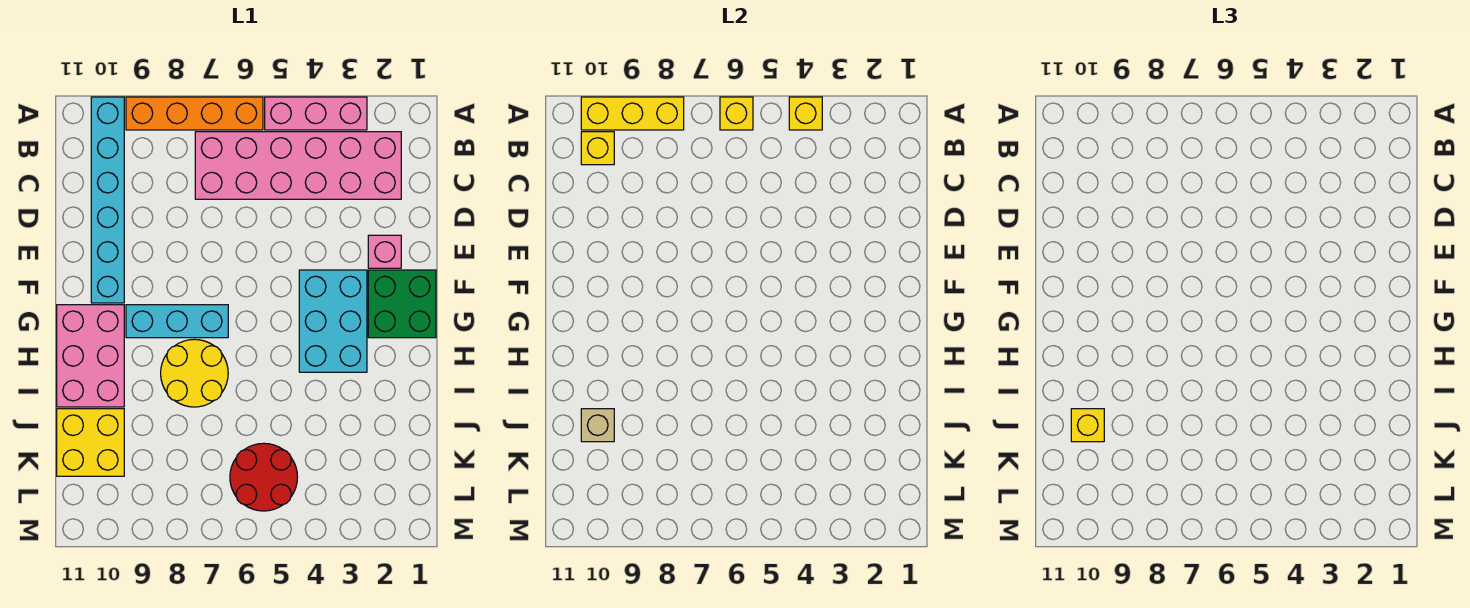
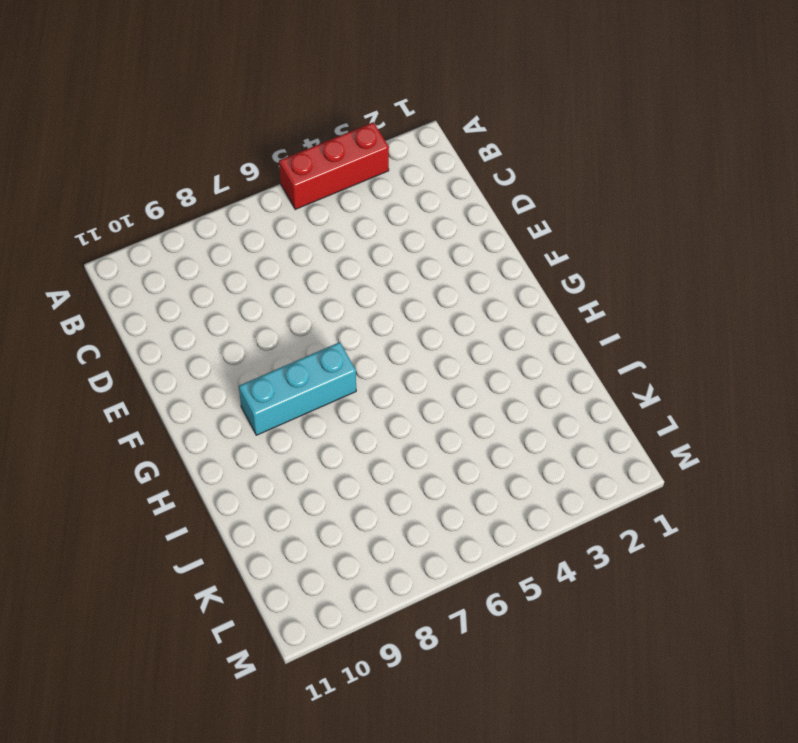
red 1x3 brick [279,122,389,209] -> pink 1x3 brick [265,97,367,130]
none -> orange 1x4 brick [126,97,263,130]
none -> cyan 1x6 brick [91,97,124,303]
none -> pink 2x6 brick [195,132,401,199]

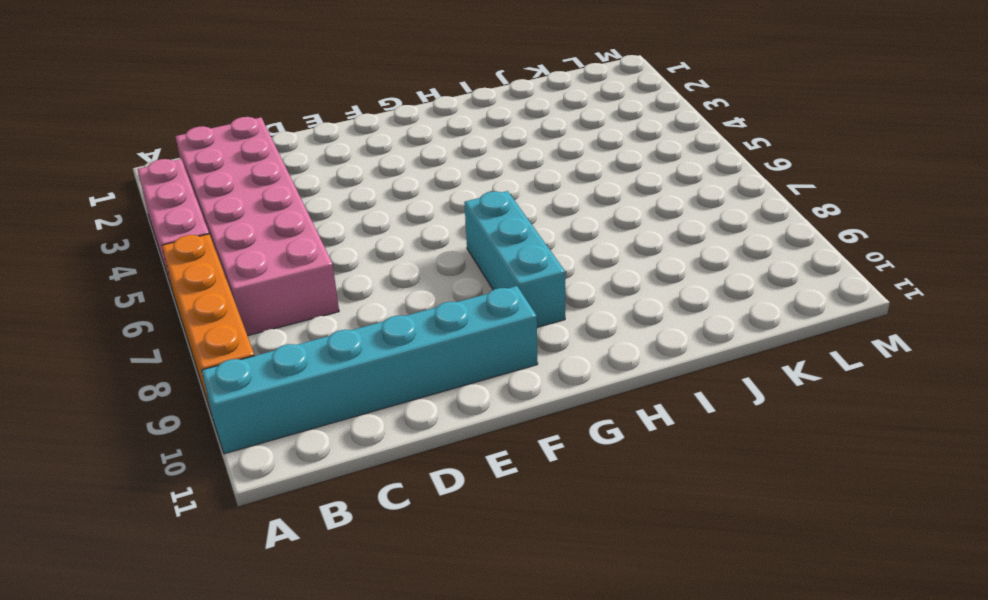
none -> pink 1x1 brick [368,235,401,268]
none -> green 2x2 brick [368,270,436,338]
none -> cyan 2x3 brick [299,270,367,372]

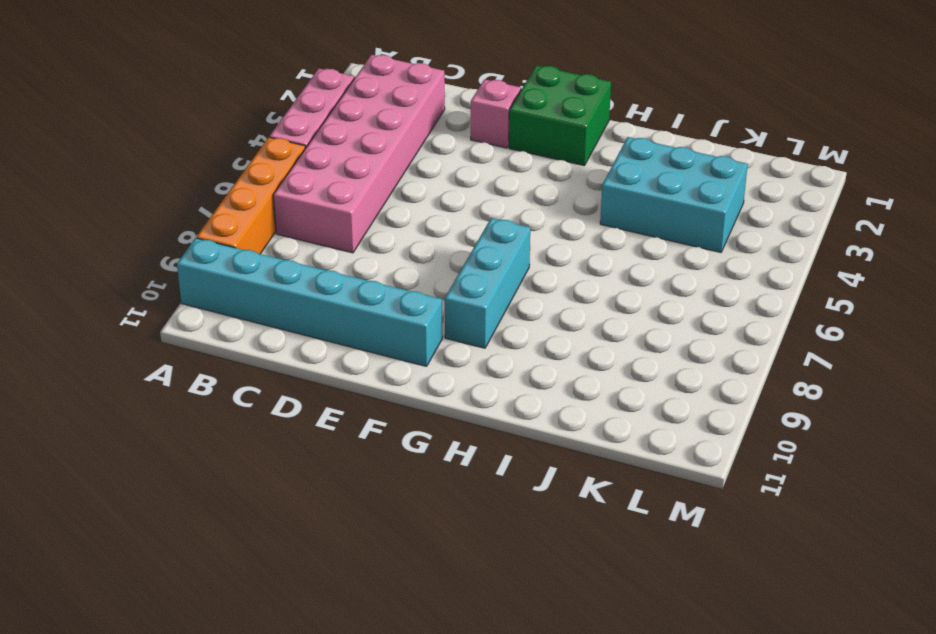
cyan 2x3 brick [600,137,748,252] -> cyan 2x3 brick moved to [299,270,367,372]
none -> pink 2x3 brick [57,305,124,407]
none -> yellow 2x2 round brick [161,339,228,407]
none -> yellow 2x2 brick [57,409,124,476]

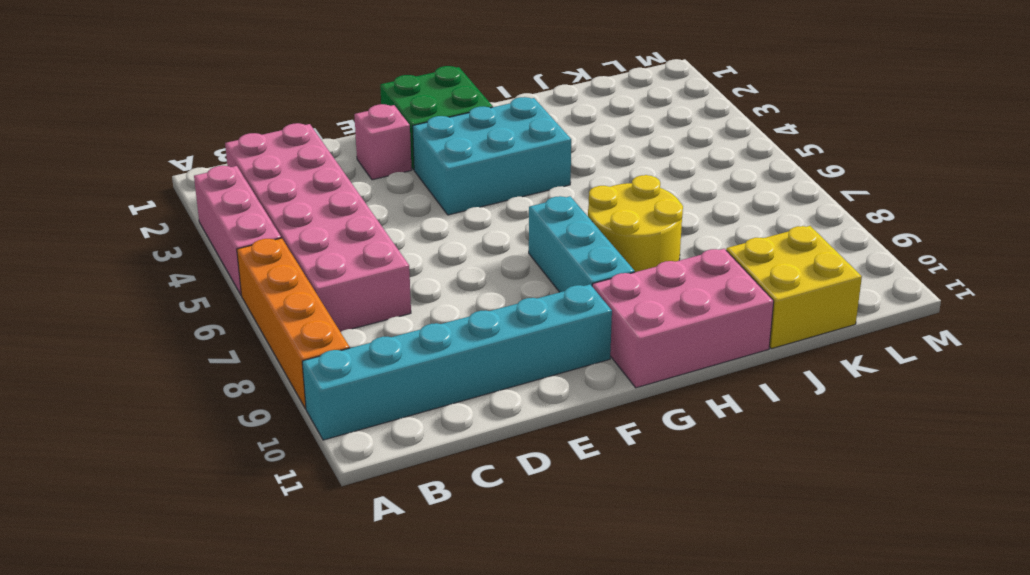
none -> red 2x2 round brick [230,443,298,511]
none -> yellow 1x1 brick [789,97,822,130]
none -> yellow 1x1 brick [720,97,753,130]

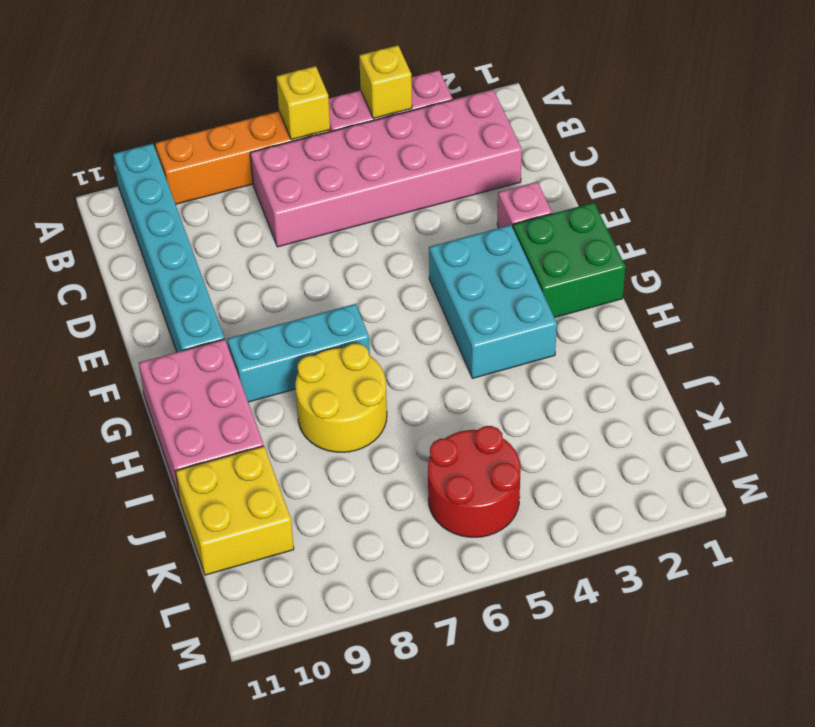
none -> yellow 1x3 brick [581,97,684,130]
none -> yellow 1x1 brick [581,132,614,165]
none -> tan 1x1 brick [581,409,614,442]

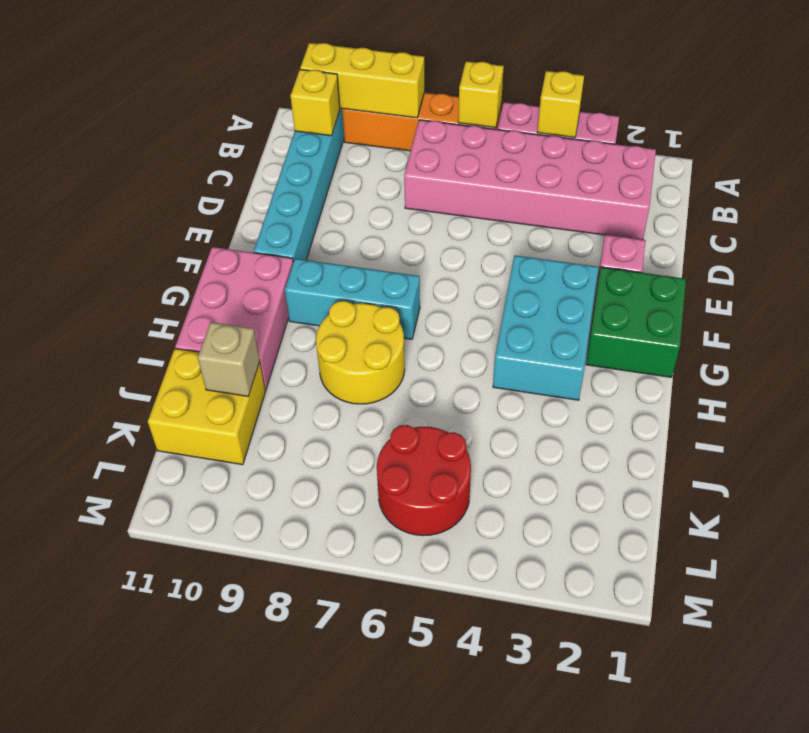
none -> yellow 1x1 brick [1071,409,1104,442]

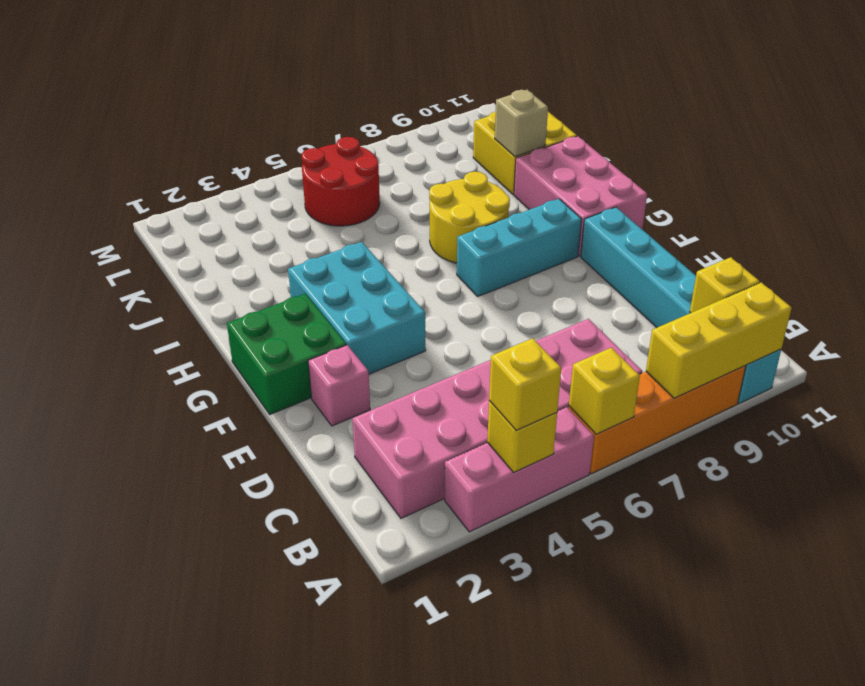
yellow 1x1 brick [489,338,561,430] -> yellow 1x1 brick moved to [1071,409,1104,442]

